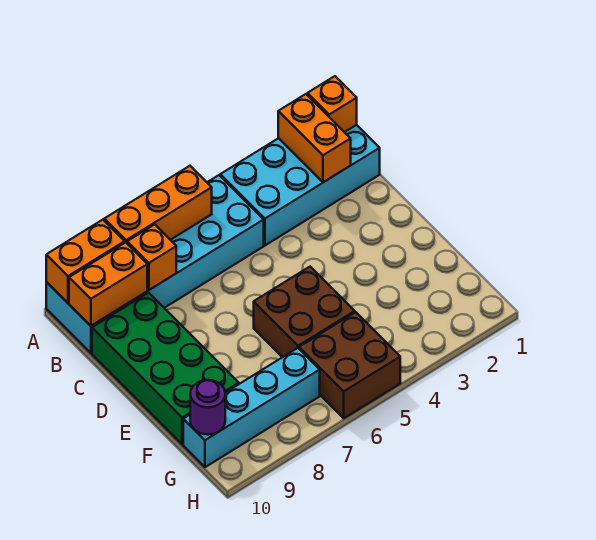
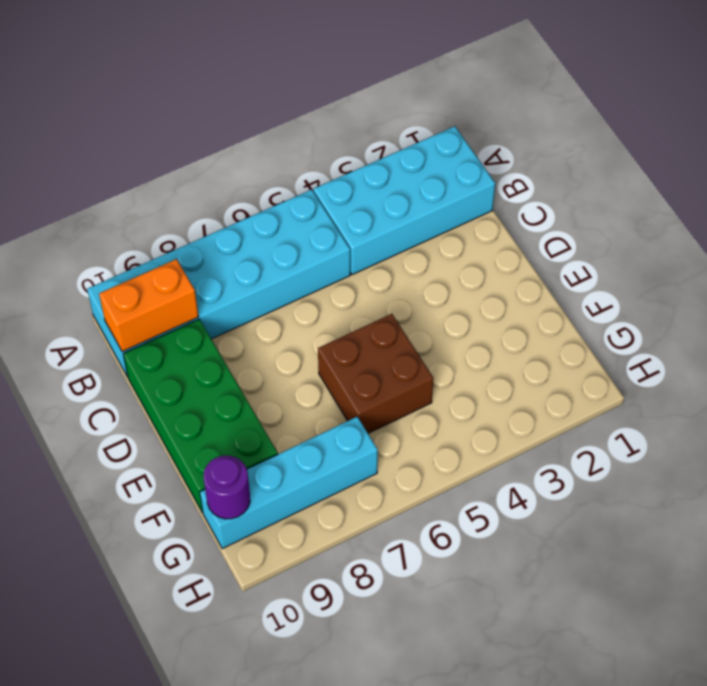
none -> brown 2x2 brick [299,312,400,418]
none -> orange 1x1 brick [307,76,357,132]
none -> orange 1x2 brick [278,94,351,182]

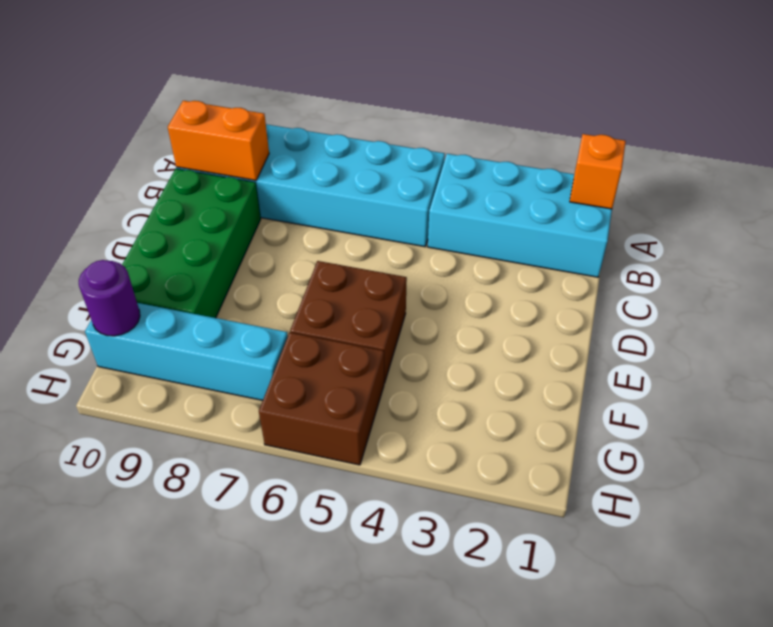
none -> orange 1x2 brick [278,94,351,182]
none -> orange 1x3 brick [104,166,212,243]
none -> orange 1x2 brick [46,220,125,303]

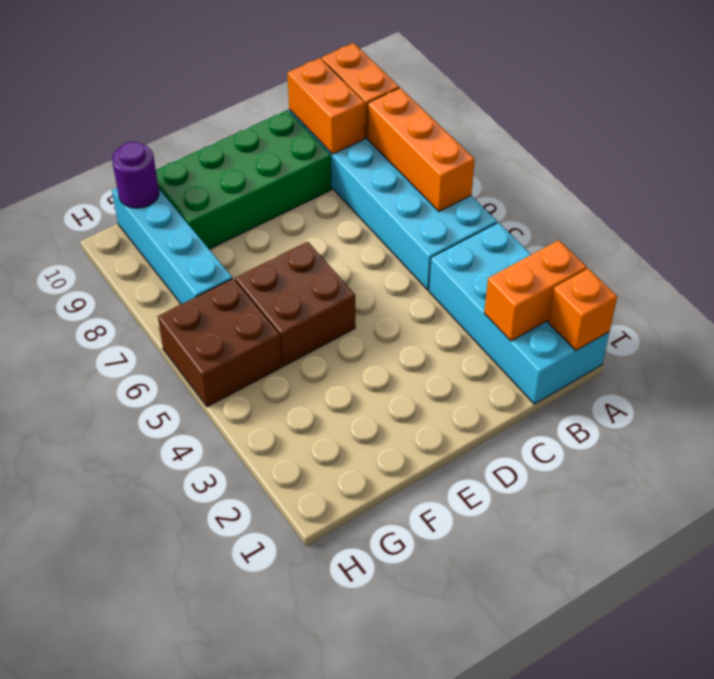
none -> orange 1x1 brick [127,224,176,290]

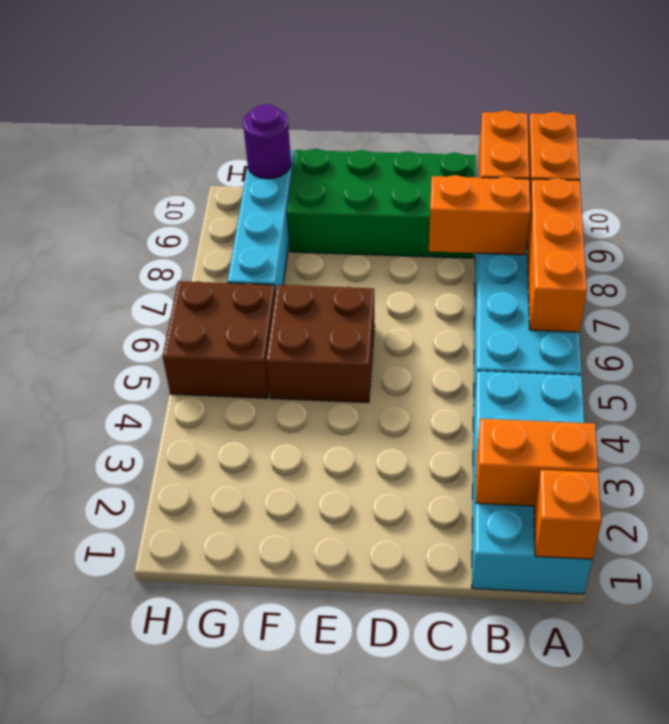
orange 1x2 brick [429,175,530,255] -> orange 1x1 brick [127,224,176,290]

